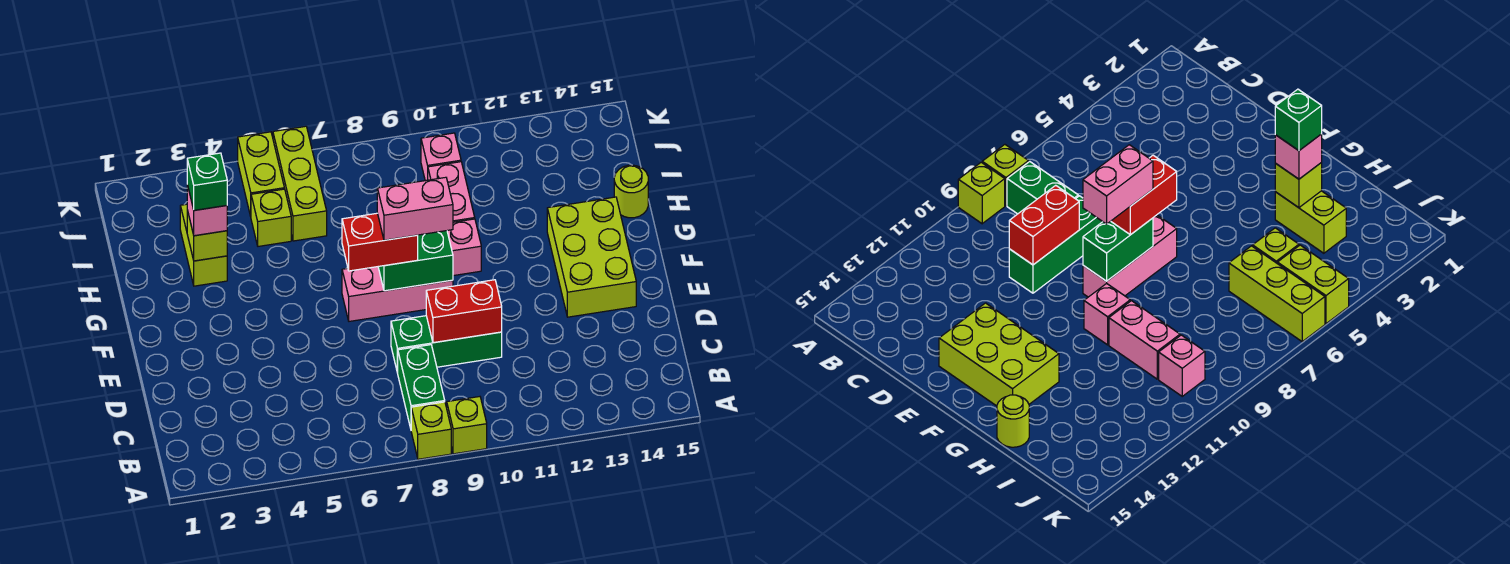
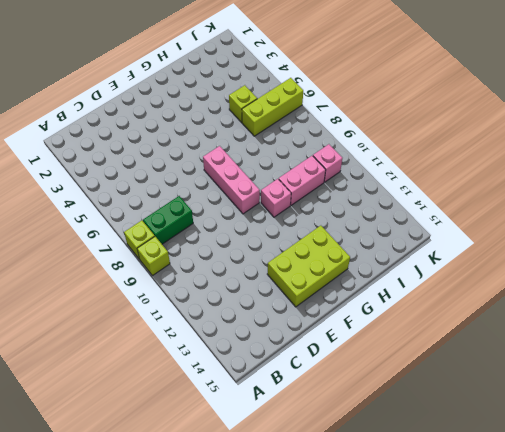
none -> green 1x3 brick [391,316,502,373]
none -> lime 1x2 brick [180,204,227,286]
none -> lime 1x1 round brick [614,165,648,218]

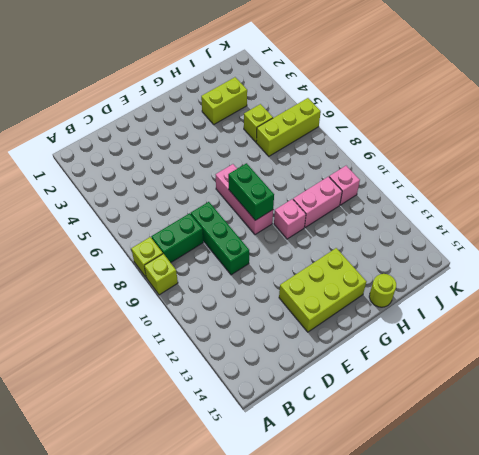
none -> lime 1x2 brick [238,132,284,216]
none -> red 1x2 brick [426,280,502,343]
none -> lime 1x1 brick [187,210,227,261]

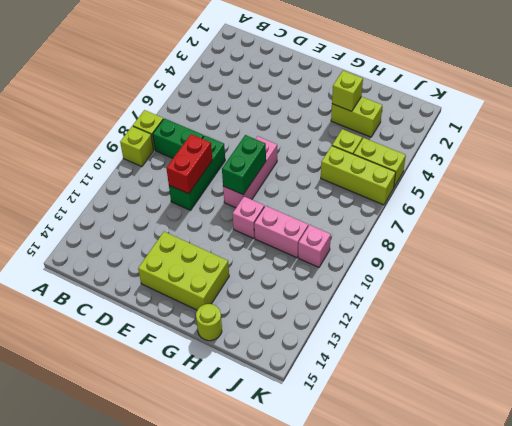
none -> red 1x2 brick [342,213,418,271]
none -> pink 1x1 brick [187,185,227,236]
none -> pink 1x2 brick [377,177,453,240]

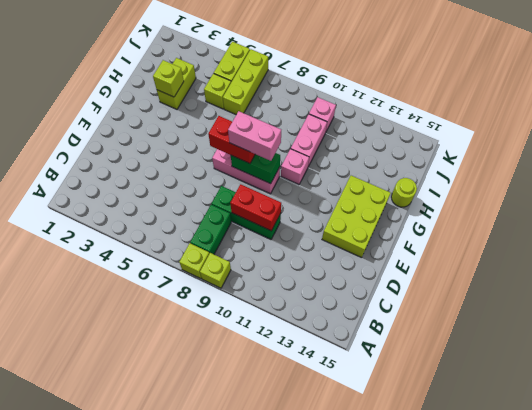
none -> pink 1x1 brick [187,185,227,236]
none -> green 1x1 brick [187,153,227,210]

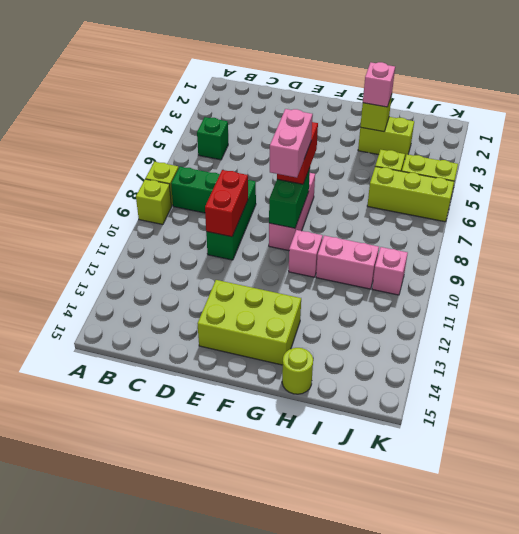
green 1x1 brick [197,117,228,160] -> green 1x1 brick moved to [187,153,227,210]

